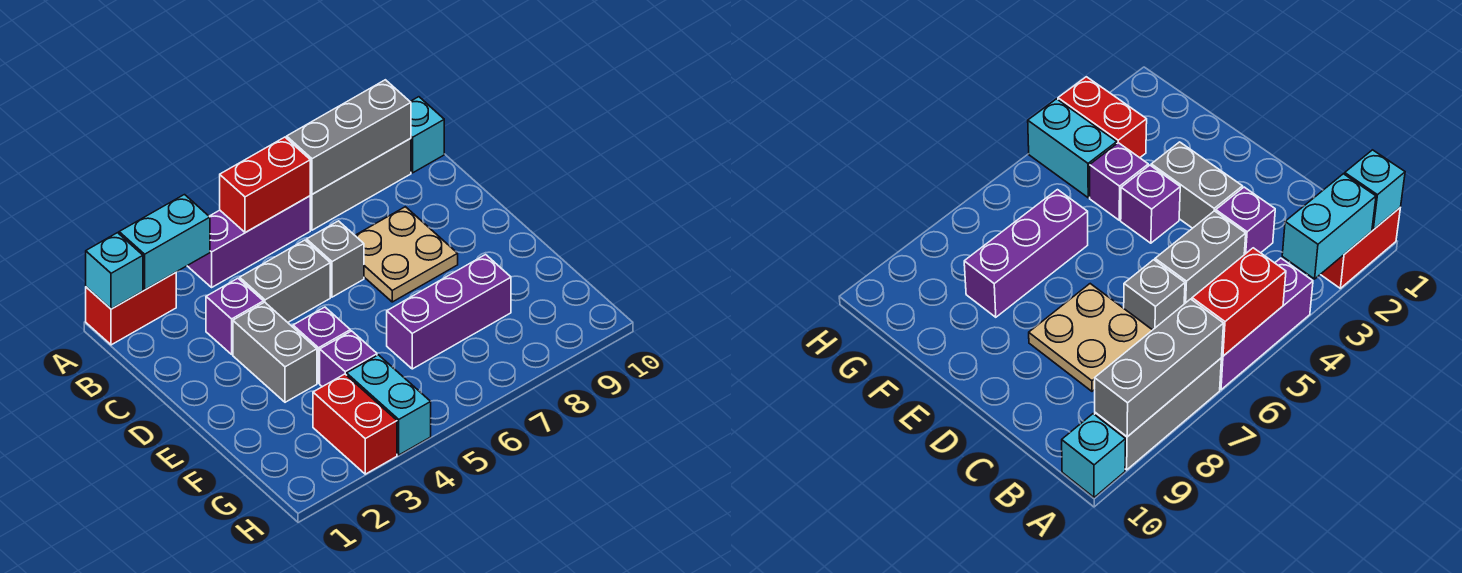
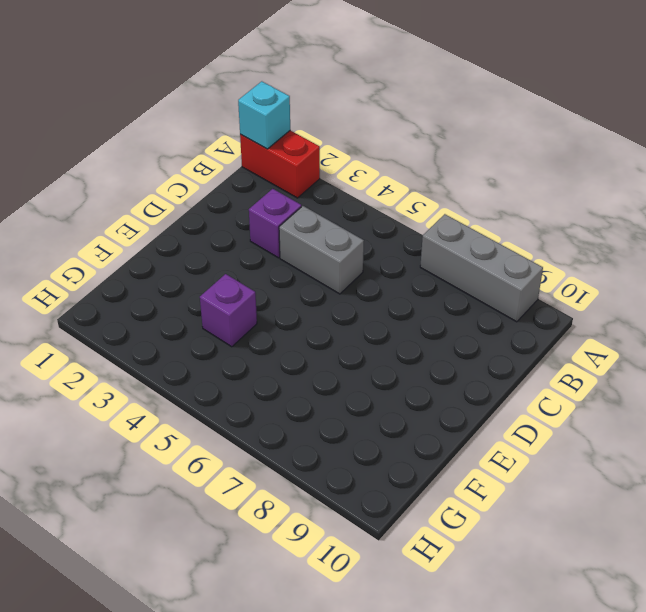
none -> purple 1x3 brick [188,196,310,287]
none -> cyan 1x1 brick [410,97,444,173]
none -> grey 1x1 brick [307,221,364,297]

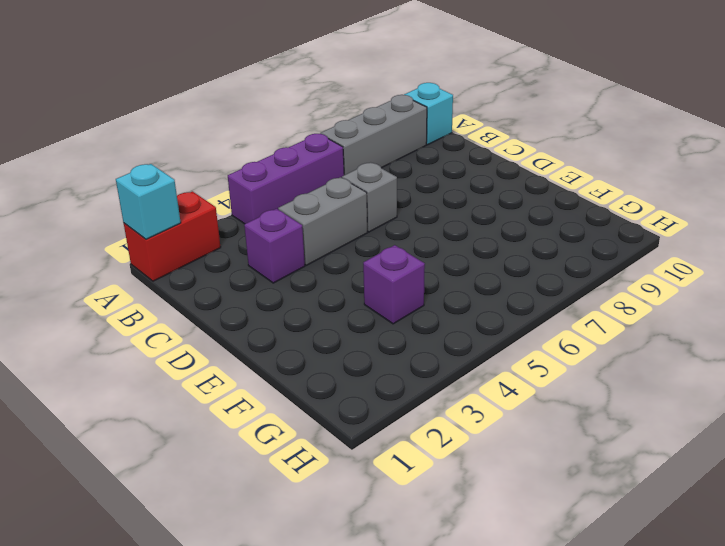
none -> tan 2x2 plate [355,207,458,302]
none -> grey 1x2 brick [233,302,317,402]
none -> purple 1x1 brick [293,307,350,383]

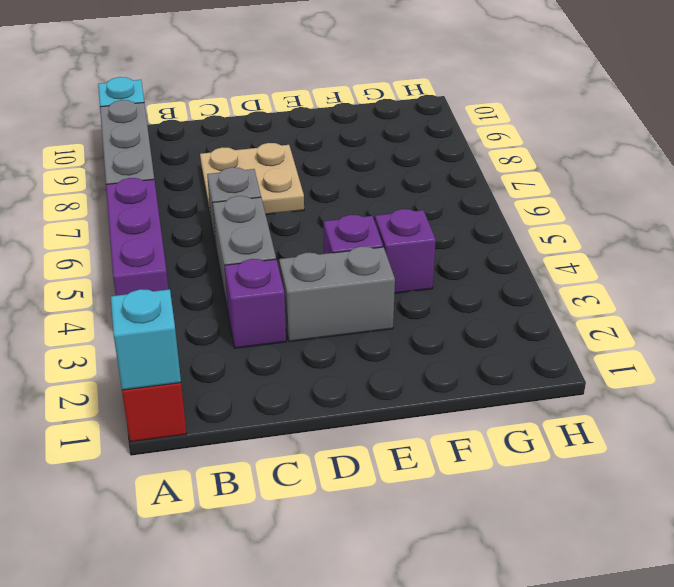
none -> purple 1x3 brick [387,255,511,369]
none -> red 1x2 brick [313,374,397,474]
none -> cyan 1x2 brick [347,355,431,455]

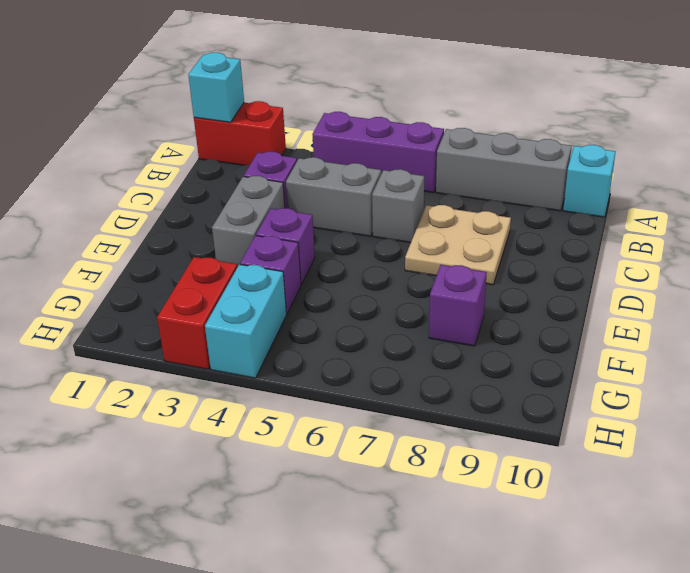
purple 1x1 brick [429,265,487,346] -> purple 1x3 brick [387,255,511,369]
none -> cyan 1x2 brick [119,195,210,290]
none -> red 1x2 brick [220,137,310,233]
none -> grey 1x3 brick [287,80,411,194]

